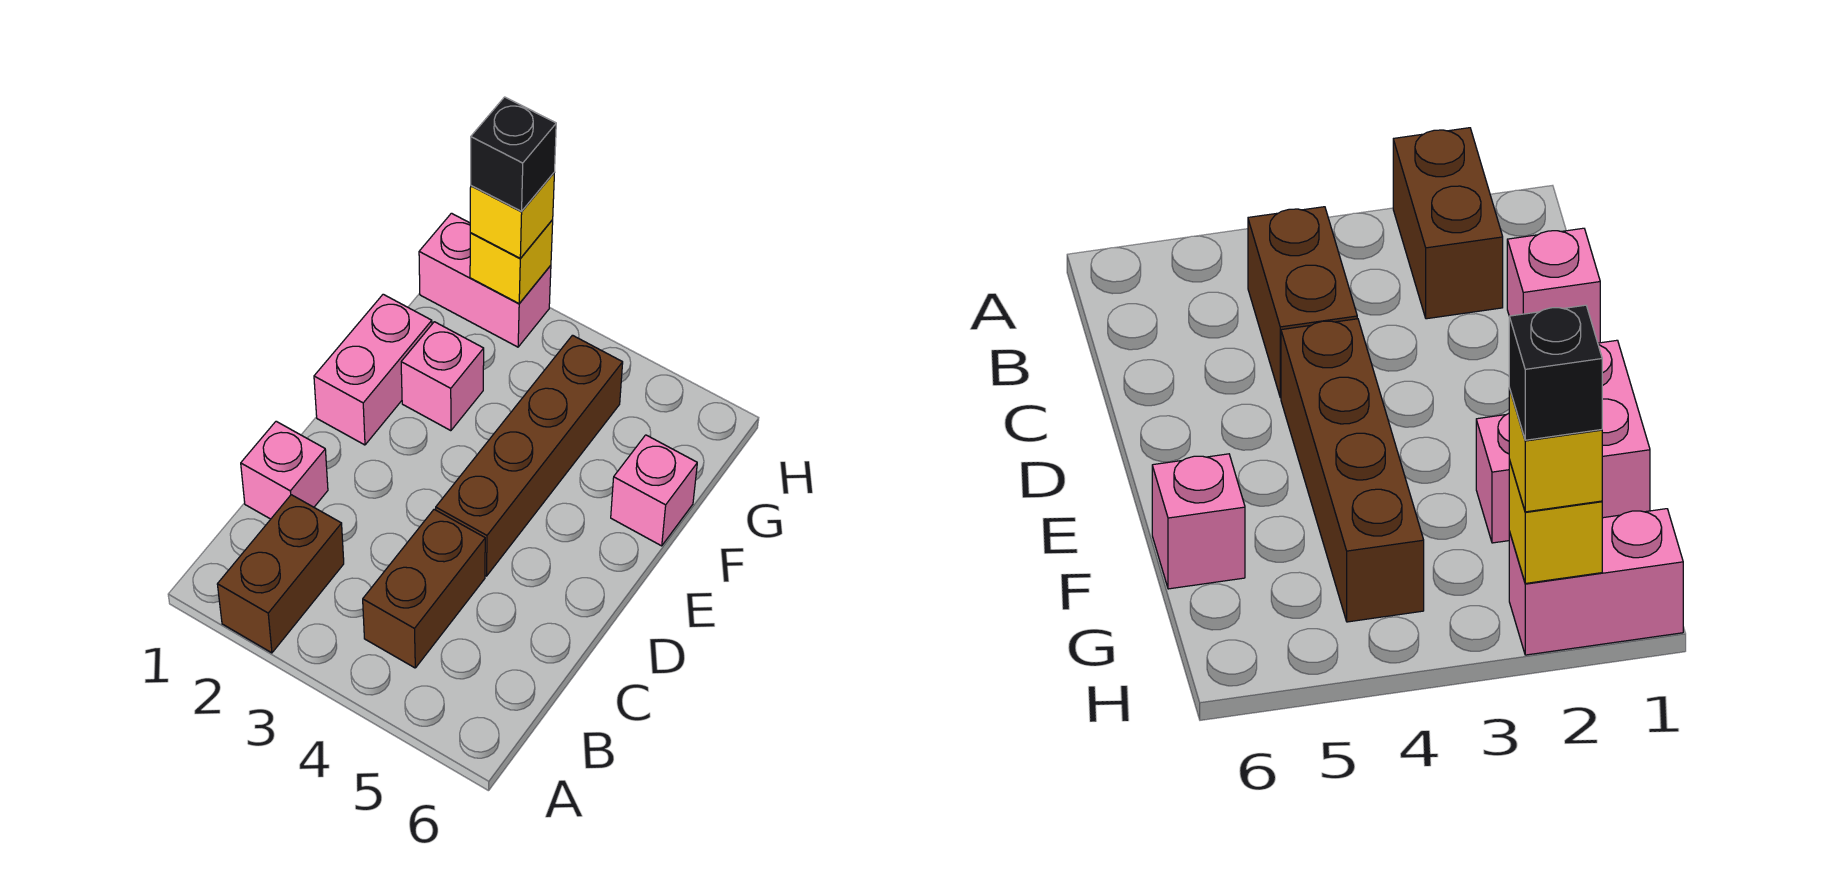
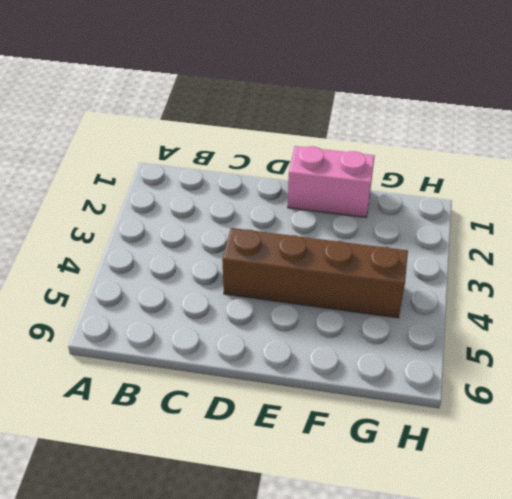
none -> brown 1x2 brick [217,495,344,653]
none -> brown 1x2 brick [363,509,485,668]

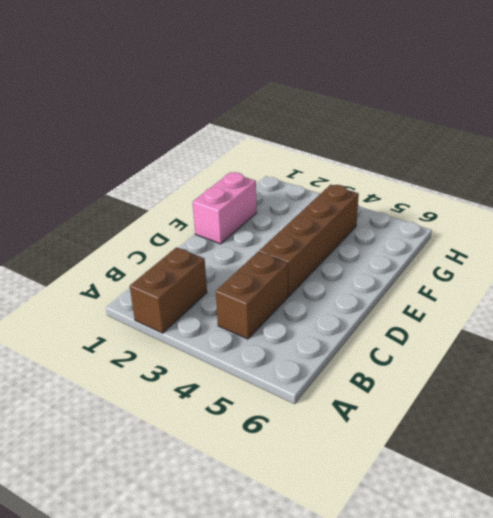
none -> pink 1x1 brick [241,421,328,519]
none -> pink 1x1 brick [401,322,484,431]

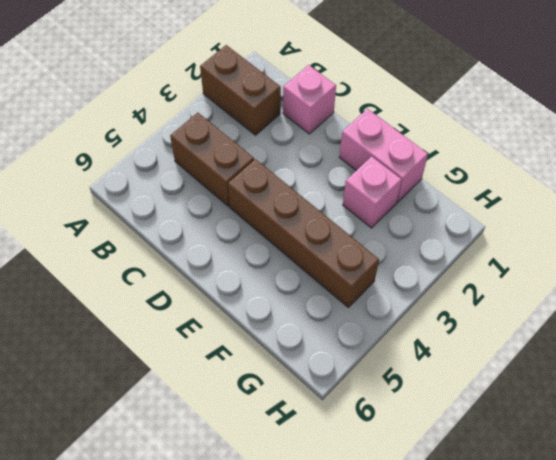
none -> pink 1x1 brick [611,435,697,546]
none -> pink 1x2 brick [419,213,551,347]

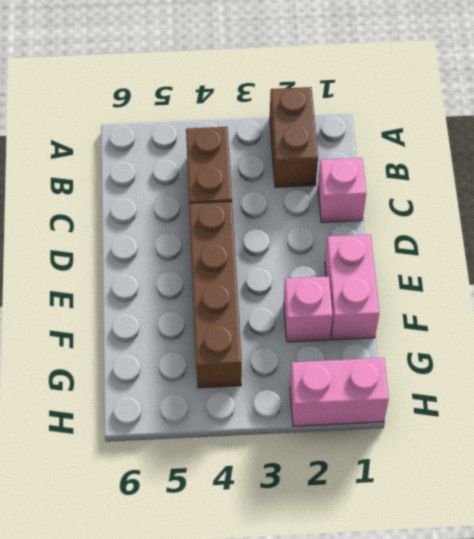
none -> pink 1x1 brick [611,435,697,546]
none -> yellow 1x1 brick [470,220,553,303]

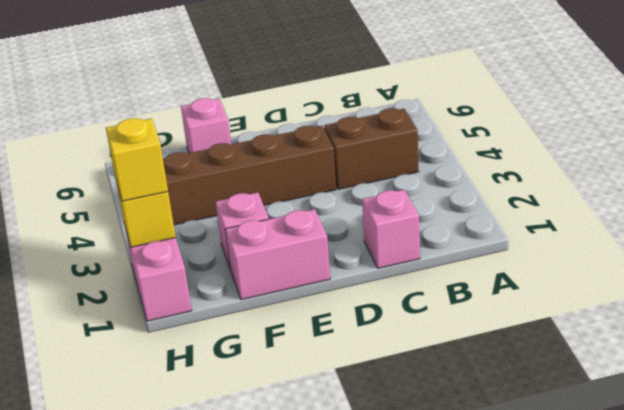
none -> brown 1x2 brick [217,495,344,653]
none -> black 1x1 brick [471,97,556,211]

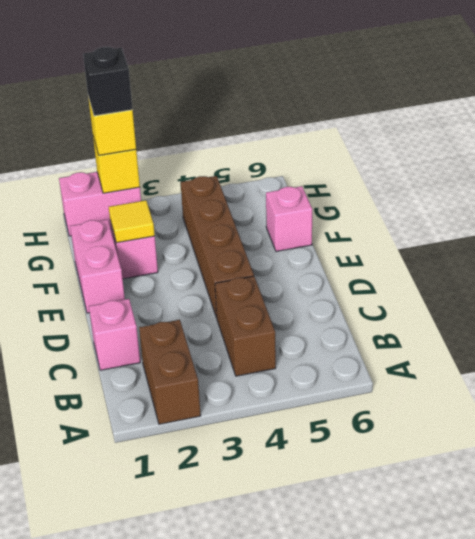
yellow 1x1 tile [109,200,155,243] -> none

